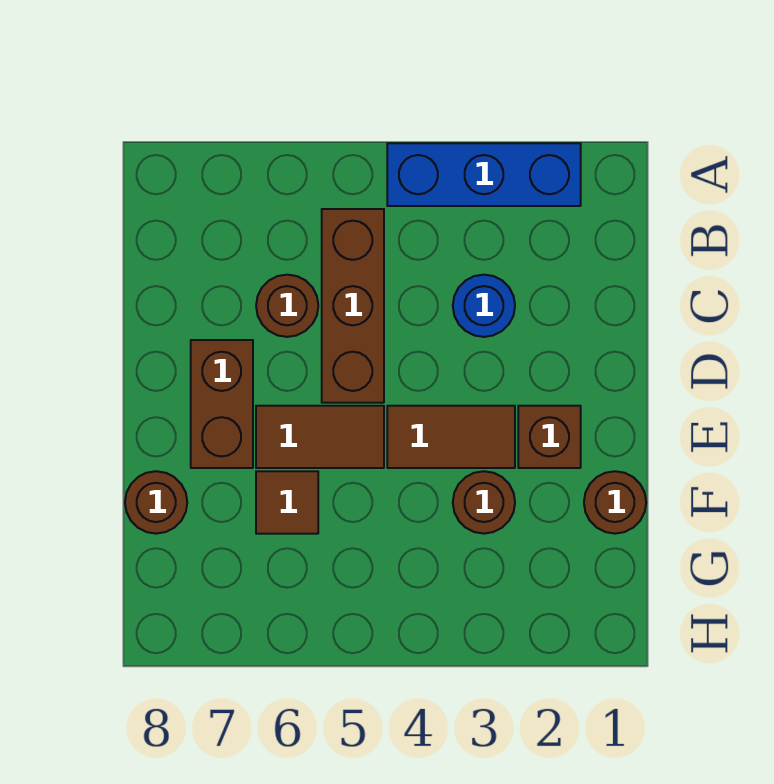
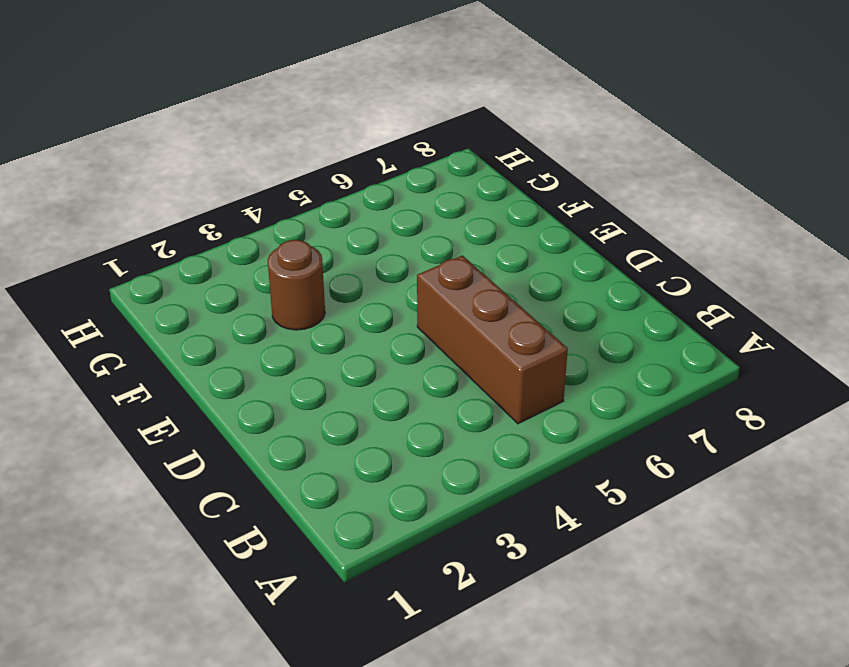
none -> blue 1x3 brick [387,143,581,206]
none -> blue 1x1 round brick [453,275,515,337]
none -> brown 1x1 round brick [256,275,318,337]

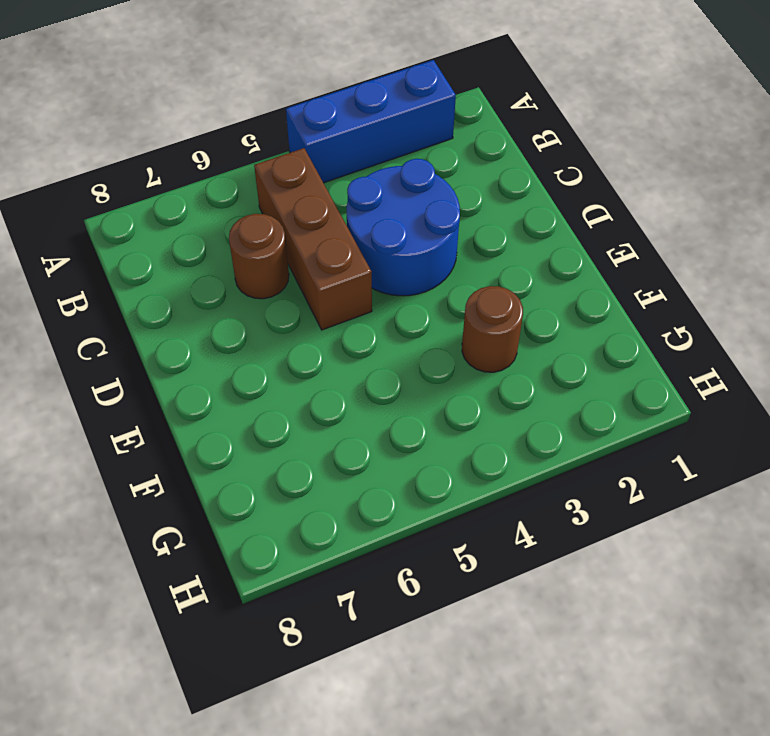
blue 2x2 round brick [346,159,460,296] -> blue 1x1 round brick [453,275,515,337]
none -> brown 1x2 brick [191,340,253,468]
none -> brown 1x1 brick [518,406,581,468]
none -> brown 1x2 tile [387,406,515,468]

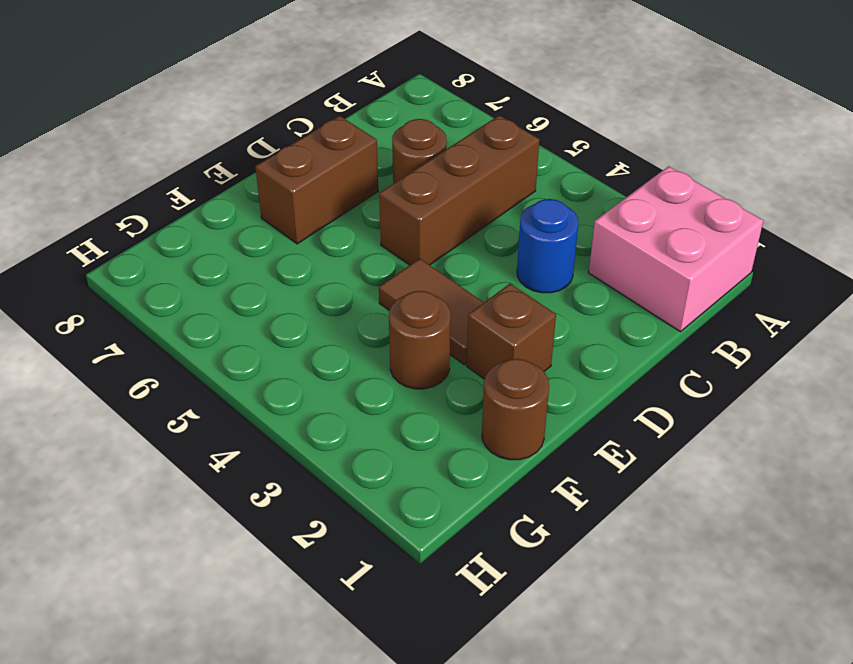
pink 2x2 brick [589,166,763,332] -> blue 1x3 brick [387,143,581,206]
none -> brown 1x2 tile [256,406,384,468]
none -> brown 1x1 tile [256,471,318,534]
none -> brown 1x1 round brick [125,471,187,534]

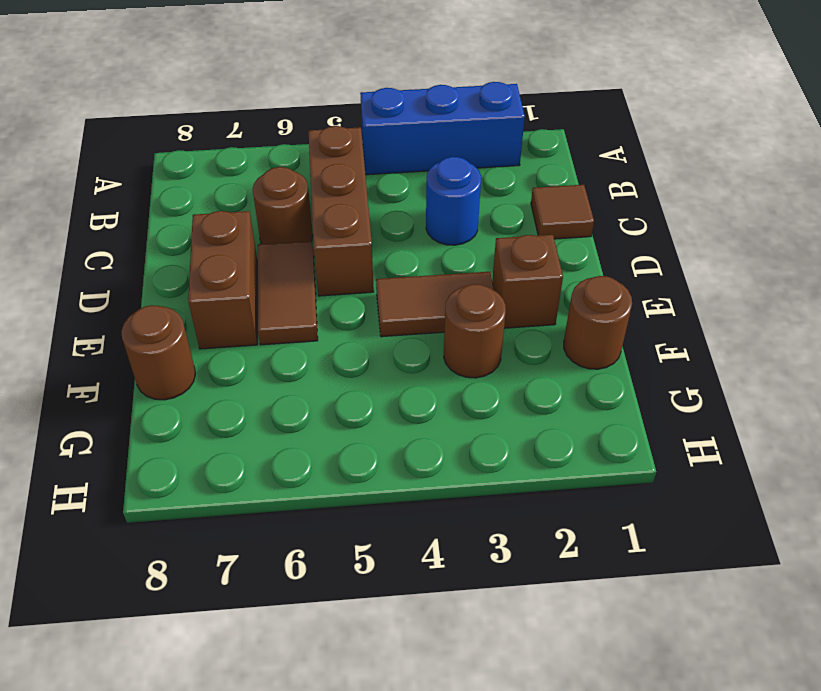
brown 1x1 tile [531,185,594,239] -> brown 1x1 tile moved to [256,471,318,534]
brown 1x2 tile [258,241,318,345] -> brown 1x2 tile turned to [256,406,384,468]

